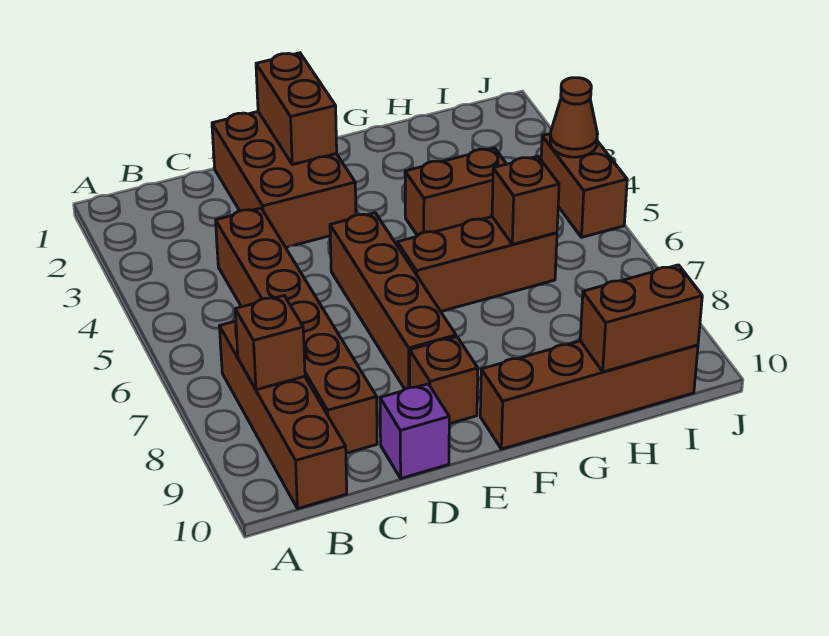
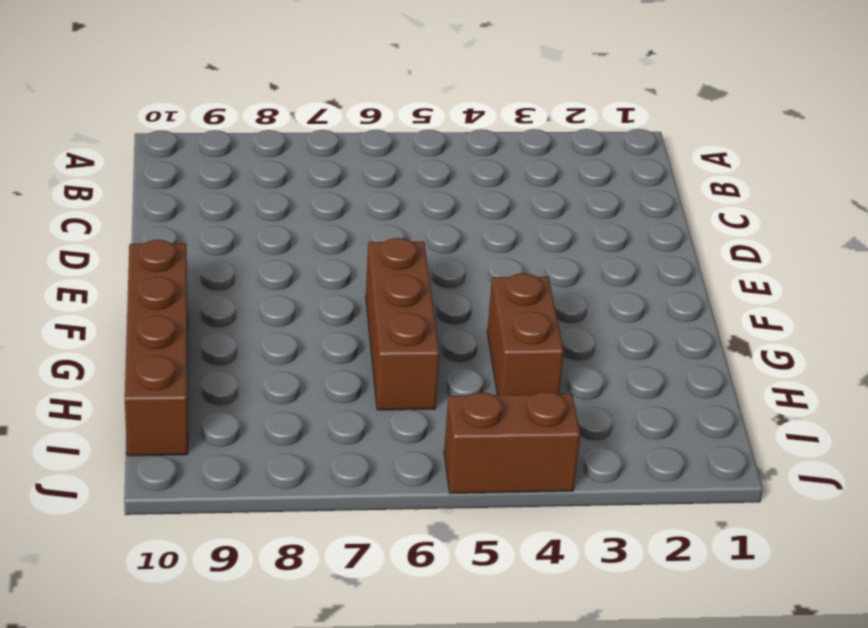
none -> brown 1x4 brick [219,321,347,509]
none -> brown 1x6 brick [216,208,377,453]
none -> brown 2x3 brick [212,112,356,247]

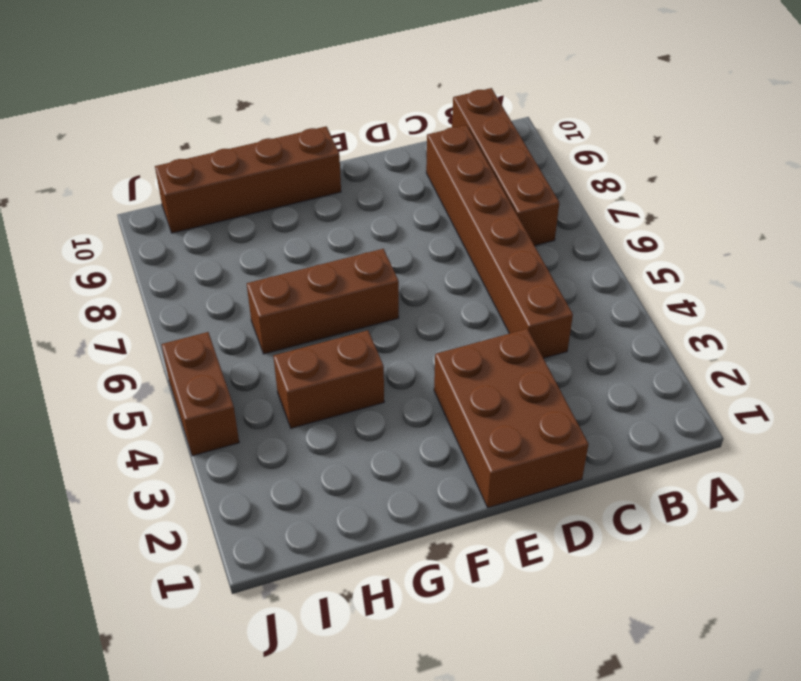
none -> purple 1x1 brick [380,384,449,478]
none -> brown 1x4 brick [330,213,456,389]
none -> brown 1x1 brick [410,337,478,424]

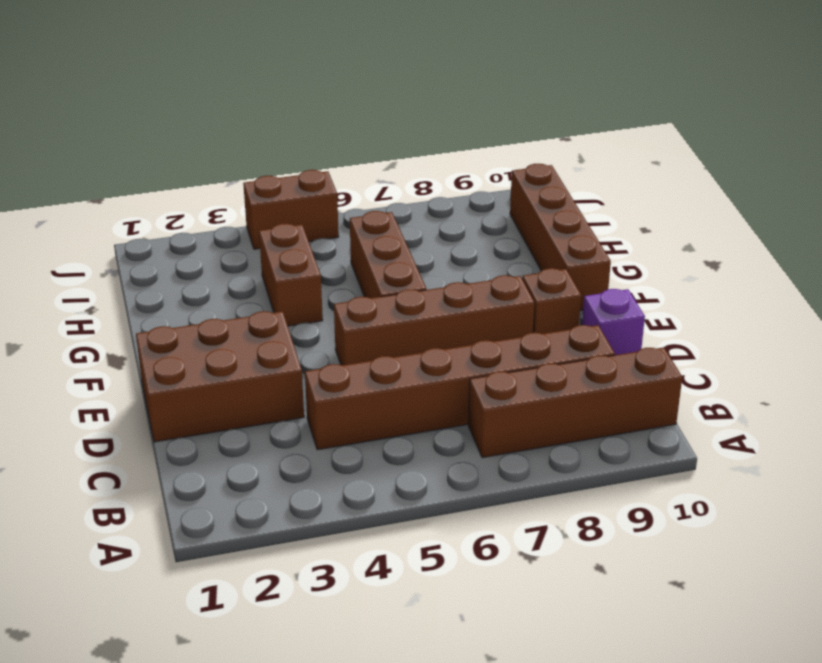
none -> brown 1x1 brick [235,296,305,390]
none -> brown 1x2 brick [256,53,337,165]
none -> brown 1x1 brick [492,156,559,244]

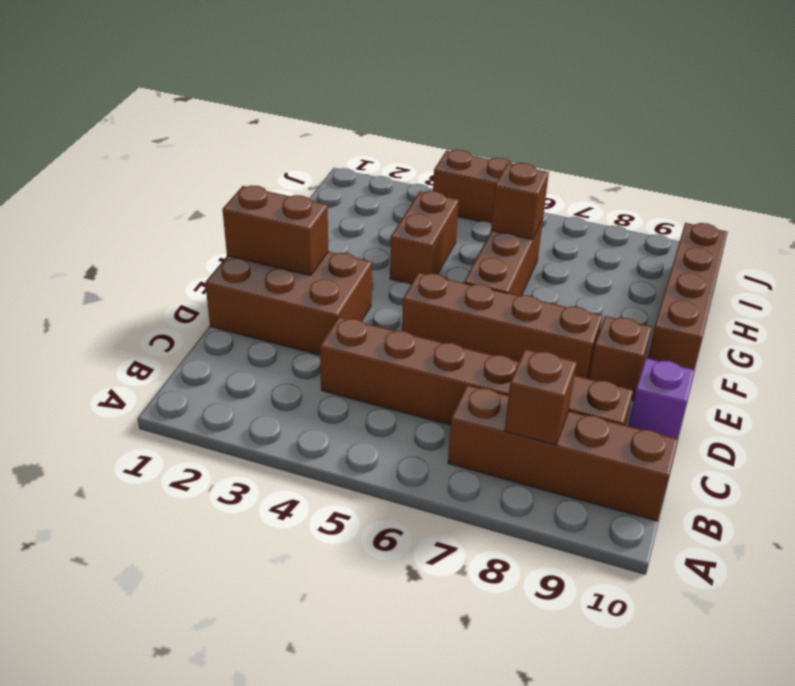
none -> brown 1x2 brick [580,265,702,372]
none -> brown 1x1 cone [550,78,598,157]

